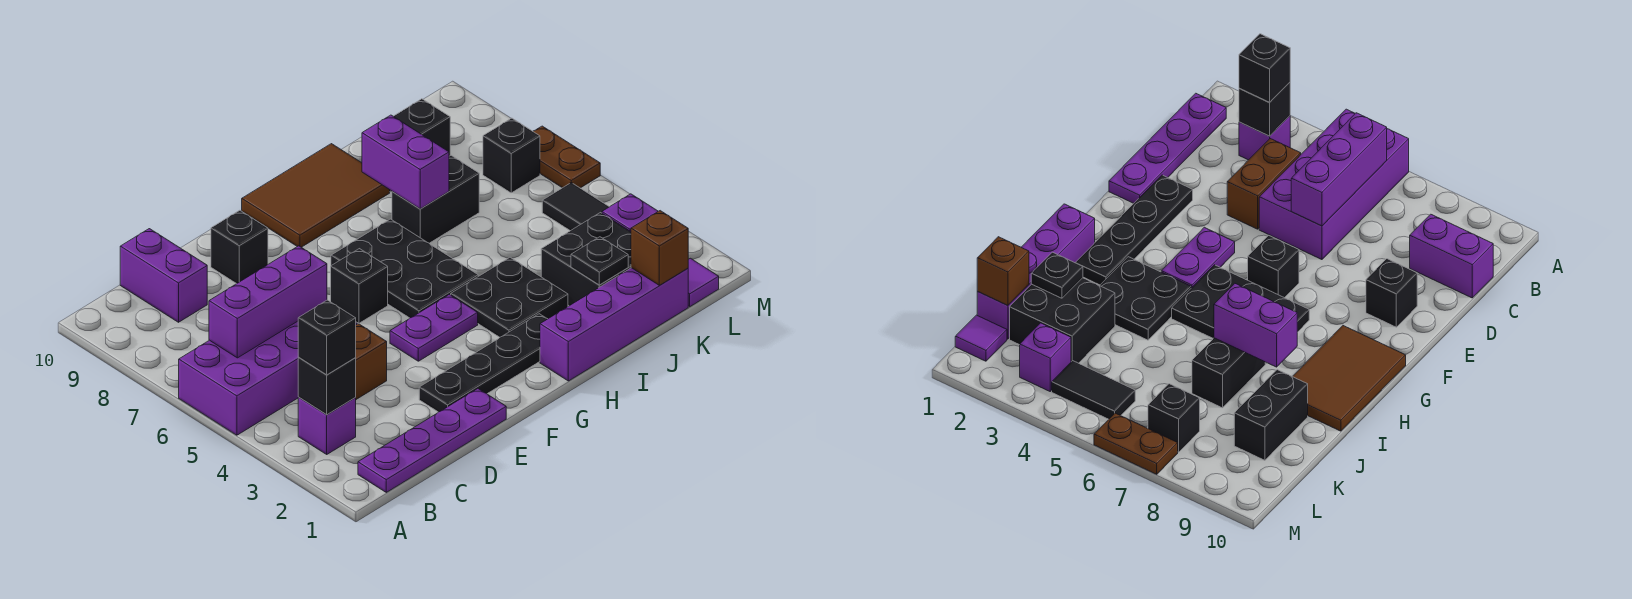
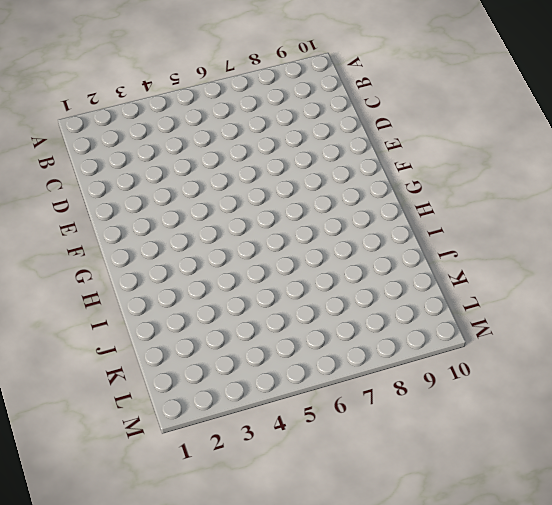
none -> purple 2x4 brick [179,321,357,435]
none -> purple 1x4 plate [358,389,506,492]
none -> purple 1x1 brick [298,398,356,454]

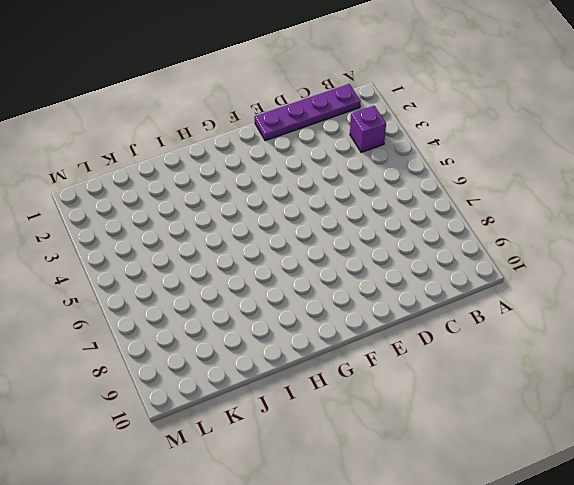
none -> purple 2x4 brick [179,321,357,435]
none -> brown 1x2 brick [355,324,387,399]
none -> purple 1x2 brick [120,229,207,322]

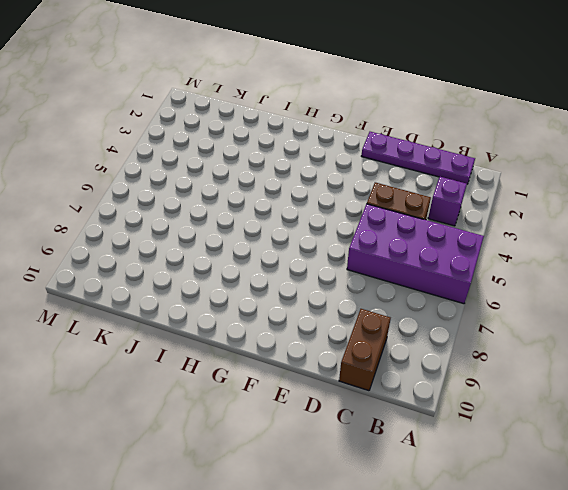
brown 1x2 brick [339,309,391,391] -> purple 1x2 brick [120,229,207,322]
none -> black 1x4 plate [419,314,547,412]
none -> black 1x1 brick [211,210,268,284]
none -> purple 1x2 plate [390,294,478,361]

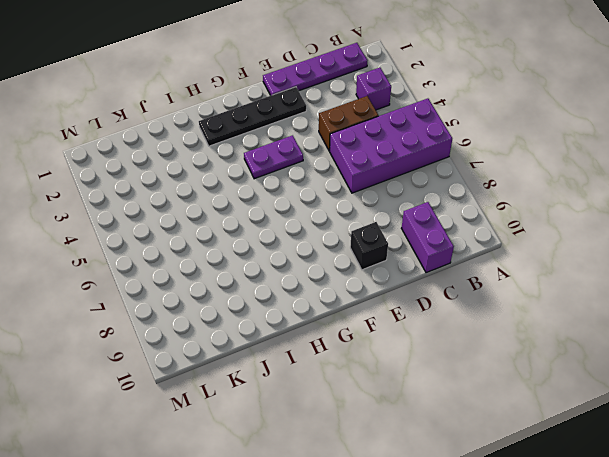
none -> black 1x1 brick [331,249,388,323]
none -> black 2x3 plate [331,219,478,318]
none -> brown 2x3 tile [242,144,390,247]

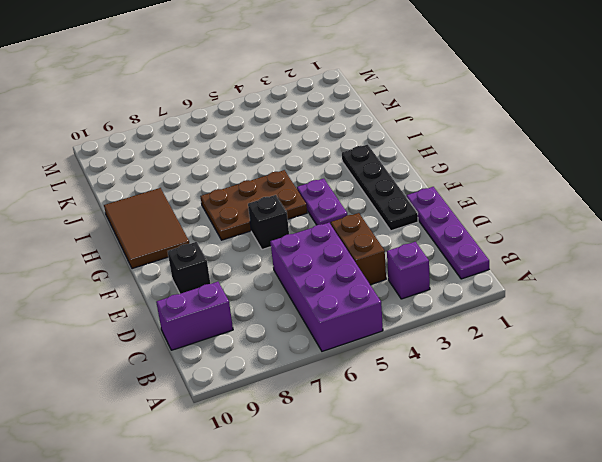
brown 2x3 plate [200,170,307,240] -> black 2x3 plate [331,219,478,318]
none -> purple 1x4 brick [540,268,688,381]
none -> black 2x2 plate [451,257,568,337]
none -> black 1x2 brick [392,155,479,243]

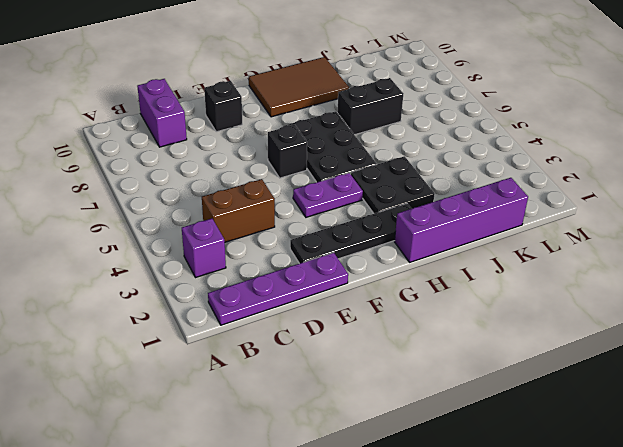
none -> purple 2x4 brick [179,321,357,435]
none -> black 2x2 brick [541,213,631,306]
none -> black 1x2 brick [390,99,450,192]

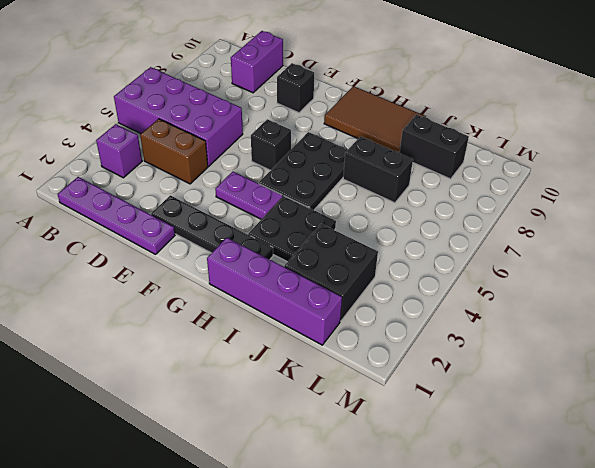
none -> purple 1x1 tile [688,258,719,307]
none -> purple 1x1 brick [602,194,658,231]
none -> black 1x2 tile [542,183,609,231]

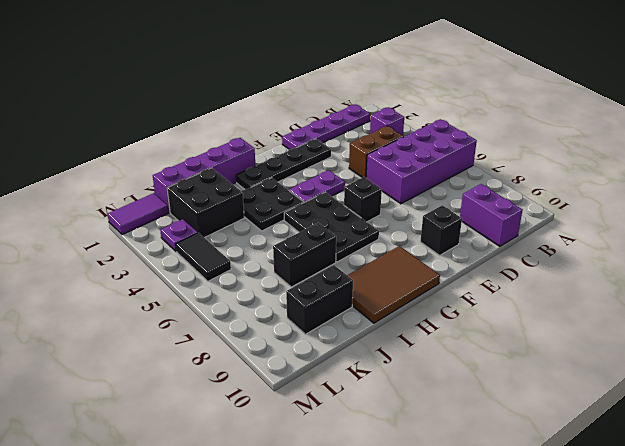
purple 1x2 tile [107,193,168,235] -> purple 1x1 tile [688,258,719,307]
purple 1x1 plate [160,219,198,251] -> purple 1x1 brick [602,194,658,231]
none -> black 1x1 brick [483,118,540,193]
none -> brown 1x2 plate [533,126,600,188]
none -> black 1x1 brick [298,358,356,415]

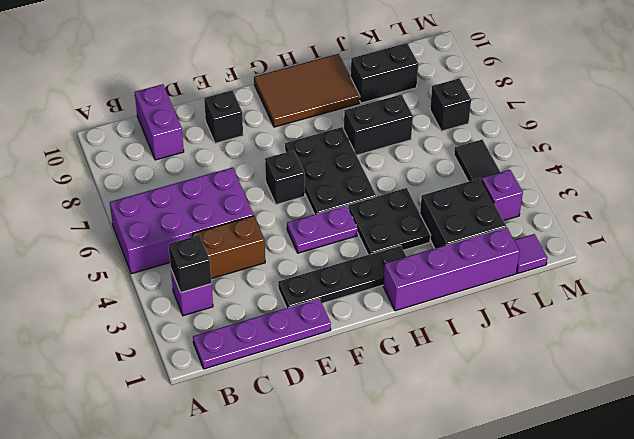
none -> brown 1x2 plate [533,126,600,188]
none -> purple 1x3 brick [209,246,327,358]
none -> purple 1x2 brick [362,115,449,209]

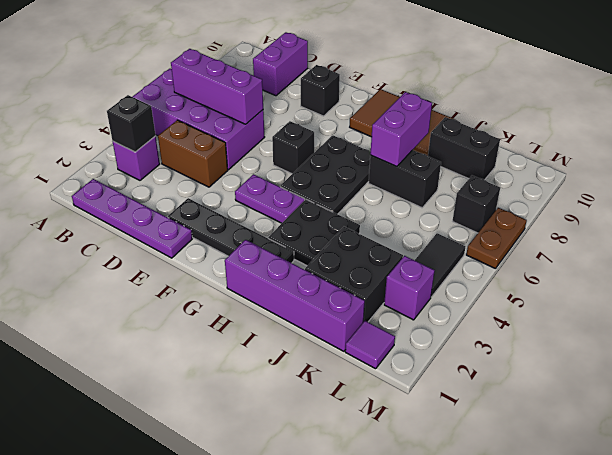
none -> black 1x1 plate [571,237,628,285]
none -> brown 1x1 brick [631,211,688,285]
none -> black 1x1 brick [298,300,356,375]

